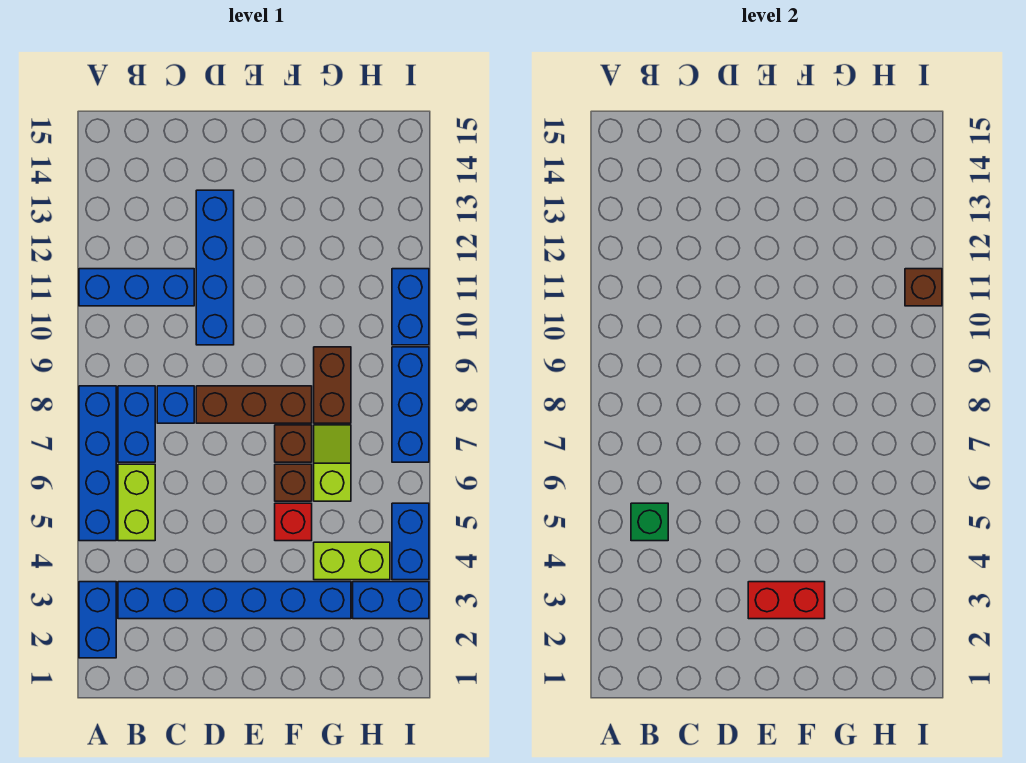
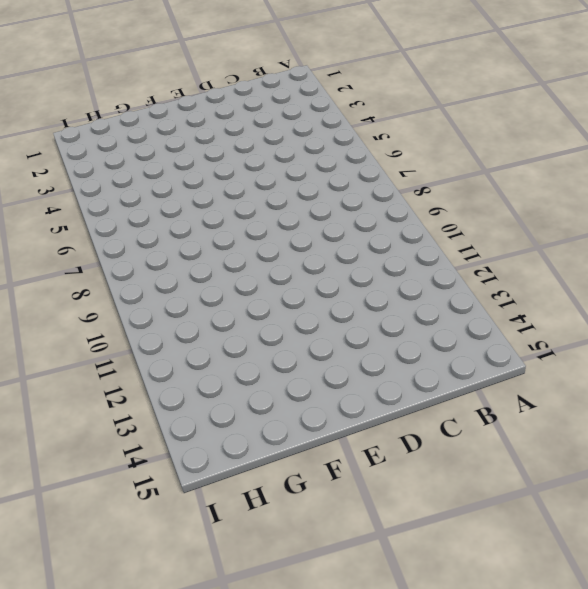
none -> blue 1x2 brick [79,582,116,658]
none -> blue 1x4 brick [79,386,116,541]
none -> blue 1x3 brick [79,269,194,306]

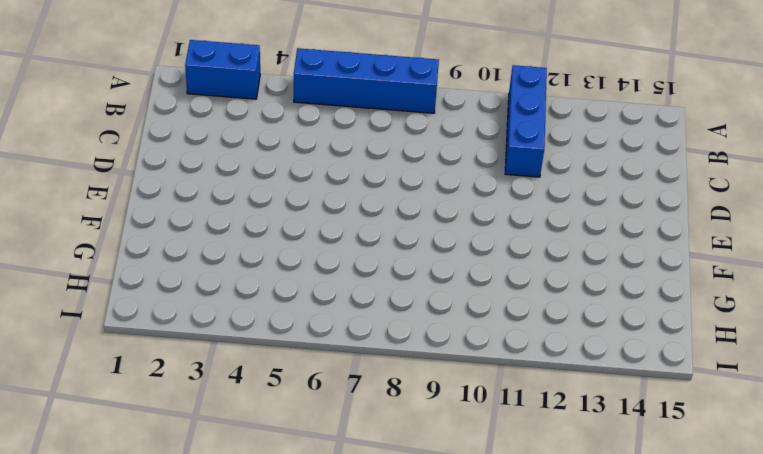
none -> blue 1x6 brick [118,582,351,619]
none -> lime 1x2 brick [118,464,155,541]
none -> blue 1x2 brick [118,386,155,462]

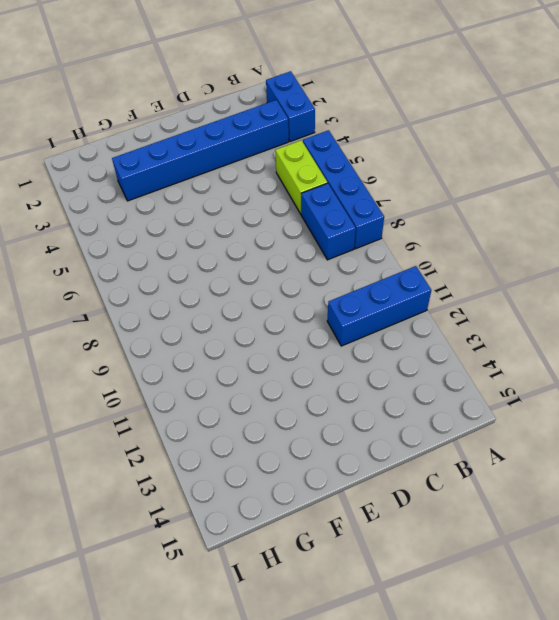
none -> blue 1x1 brick [157,386,194,423]
none -> brown 1x3 brick [196,386,312,423]
none -> blue 1x4 brick [196,190,234,345]

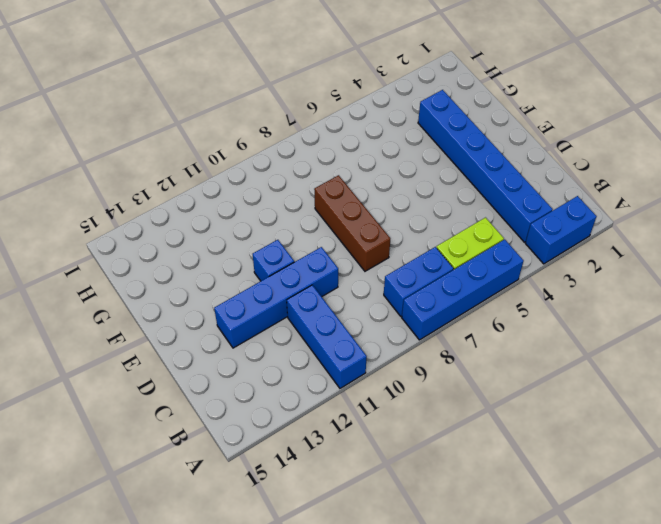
blue 1x1 brick [253,240,294,281] -> blue 1x1 brick moved to [157,386,194,423]
none -> red 1x1 brick [275,503,312,541]
none -> brown 1x1 brick [275,464,312,501]
none -> brown 1x1 brick [275,425,312,462]

